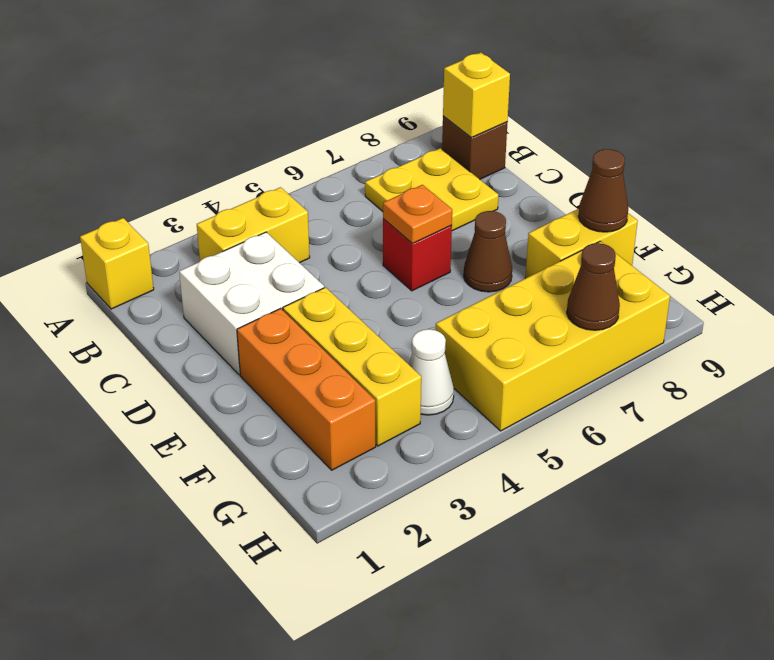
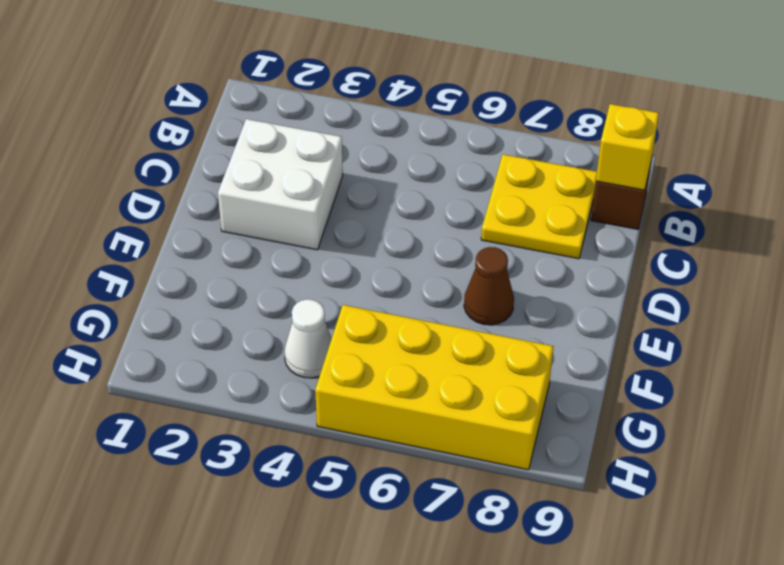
none -> yellow 1x1 brick [80,218,154,309]
none -> yellow 1x2 brick [197,187,310,263]
none -> red 1x1 brick [383,219,452,291]

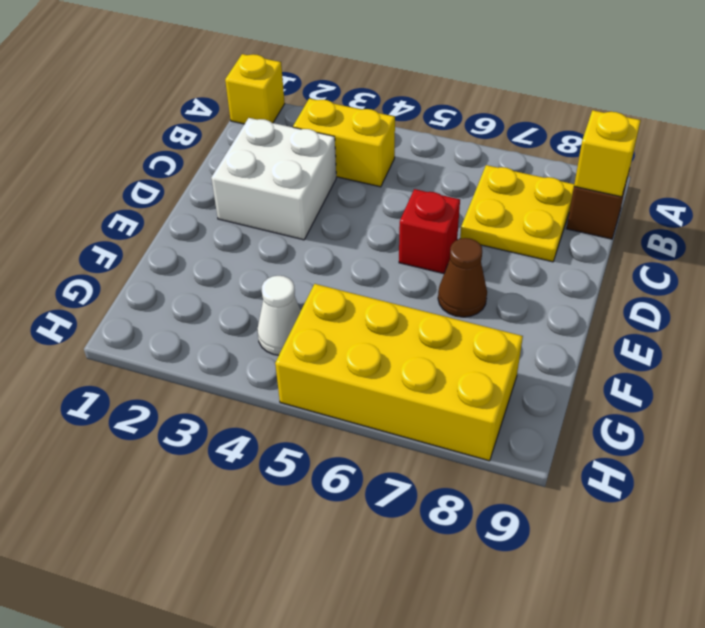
none -> orange 1x3 brick [237,309,376,470]
none -> yellow 1x3 brick [283,287,421,446]
none -> yellow 1x2 brick [525,209,638,278]

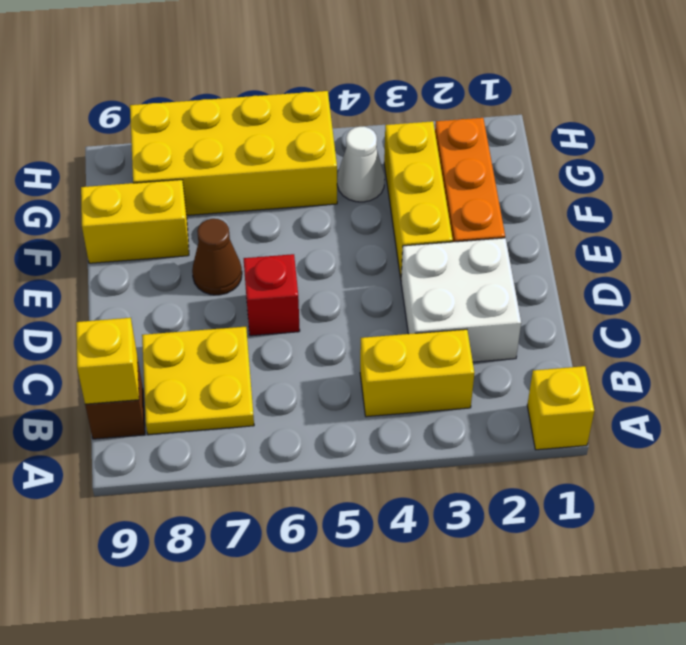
none -> orange 1x1 plate [383,185,452,243]
none -> brown 1x1 cone [578,149,628,232]
none -> brown 1x1 cone [567,243,620,330]

